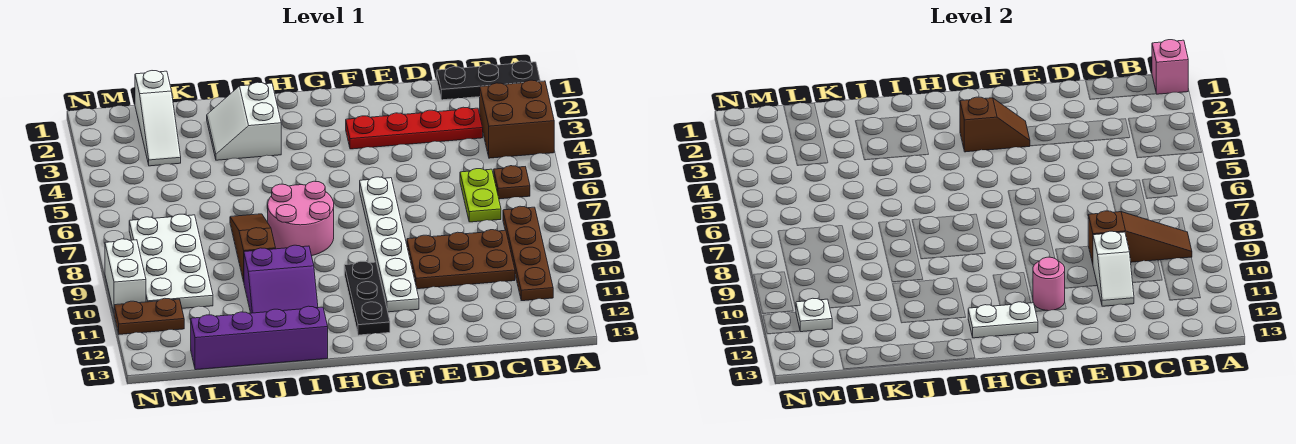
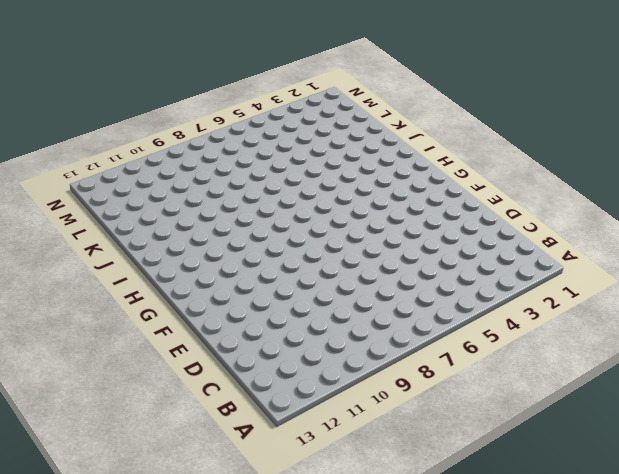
none -> black 1x3 plate [437,61,540,100]
none -> brown 2x2 brick [480,80,554,158]
none -> brown 1x1 plate [494,166,530,199]

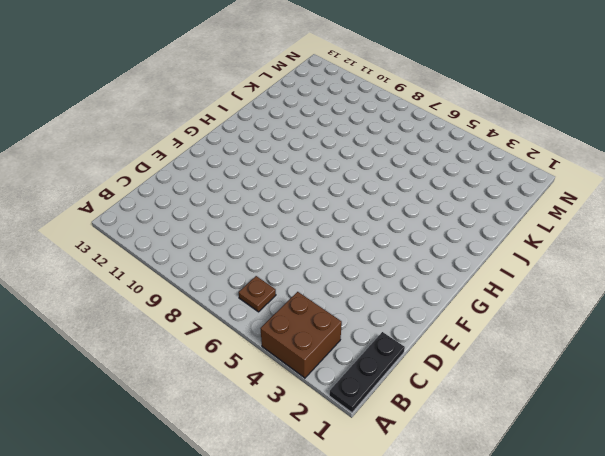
none -> brown 1x4 plate [503,206,553,301]
none -> red 1x4 plate [346,107,483,149]
none -> lime 1x2 plate [460,169,501,222]

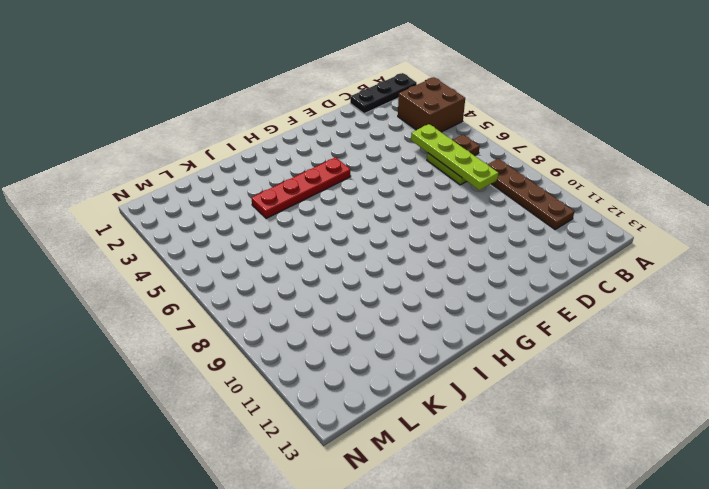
lime 1x4 plate [411,124,498,190] -> none
red 1x4 plate [251,157,351,218] -> red 1x4 plate moved to [346,107,483,149]
none -> brown 2x3 plate [407,230,515,289]
none -> white 1x6 plate [360,177,419,312]
none -> black 1x3 plate [344,261,390,335]

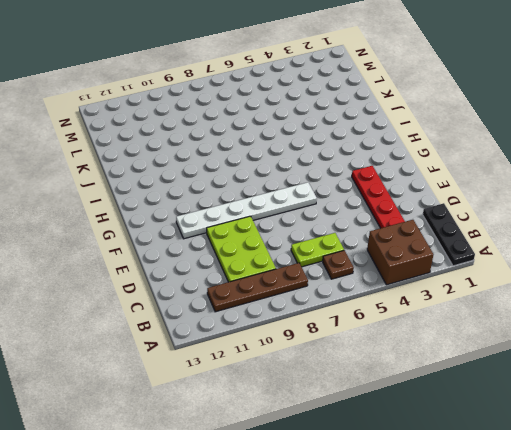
lime 2x3 plate [207,216,276,282] -> brown 2x3 plate [407,230,515,289]
none -> black 1x3 plate [344,261,390,335]
none -> pink 2x2 round brick [268,181,334,256]
none -> white 2x2 slope [207,82,281,160]

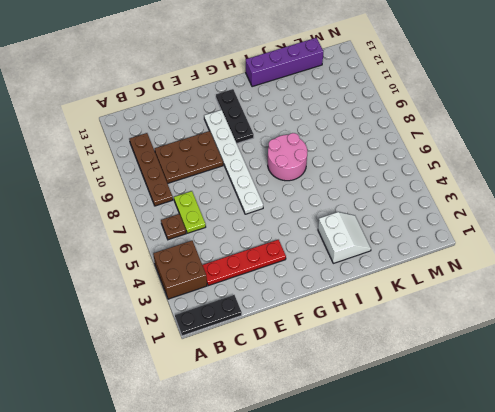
none -> purple 2x2 slope [244,245,318,313]
none -> brown 1x3 slope [230,214,276,282]
none -> white 1x3 slope [135,71,181,166]

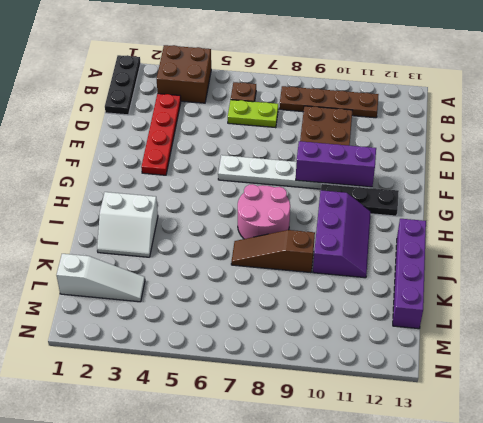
purple 1x3 brick [296,141,376,187] -> pink 1x1 round brick [1033,257,1065,311]
purple 2x3 slope [313,190,371,278] -> purple 2x2 slope [244,245,318,313]
none -> white 2x4 plate [129,214,213,308]
none -> brown 1x2 plate [114,298,184,334]
none -> white 1x2 brick [105,239,146,312]

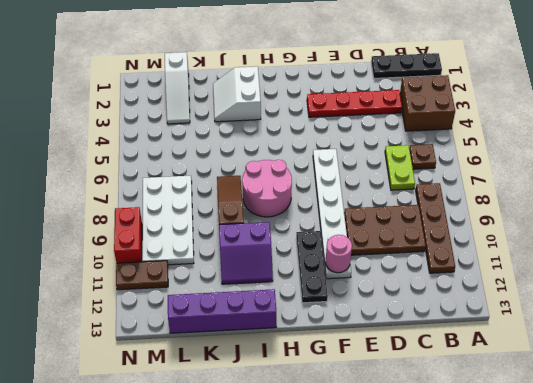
red 1x2 brick [114,207,142,263] -> white 1x2 brick [105,239,146,312]
none -> pink 1x1 brick [1152,40,1188,94]
none -> brown 1x3 slope [1088,211,1192,264]
none -> white 1x2 slope [1093,231,1134,306]

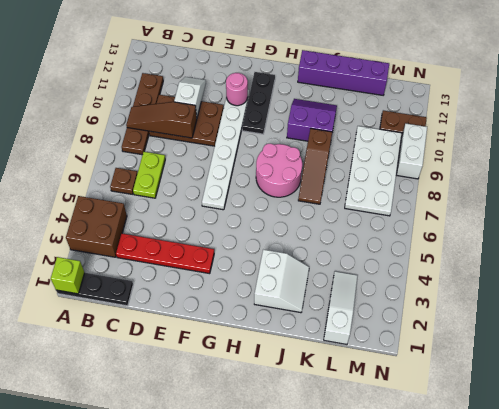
lime 1x1 brick [51,257,85,294] -> pink 1x1 brick [1152,40,1188,94]
none -> brown 1x2 slope [960,97,1030,152]
none -> white 1x2 plate [968,302,1038,338]
none -> white 1x1 plate [796,298,832,332]

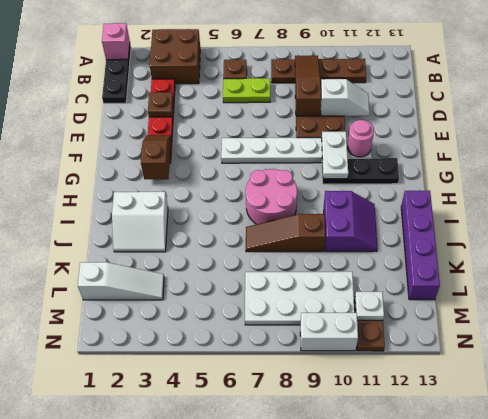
brown 1x1 plate [148,92,173,117] -> none
white 1x2 plate [322,132,348,179] -> white 1x2 plate moved to [968,302,1038,338]

